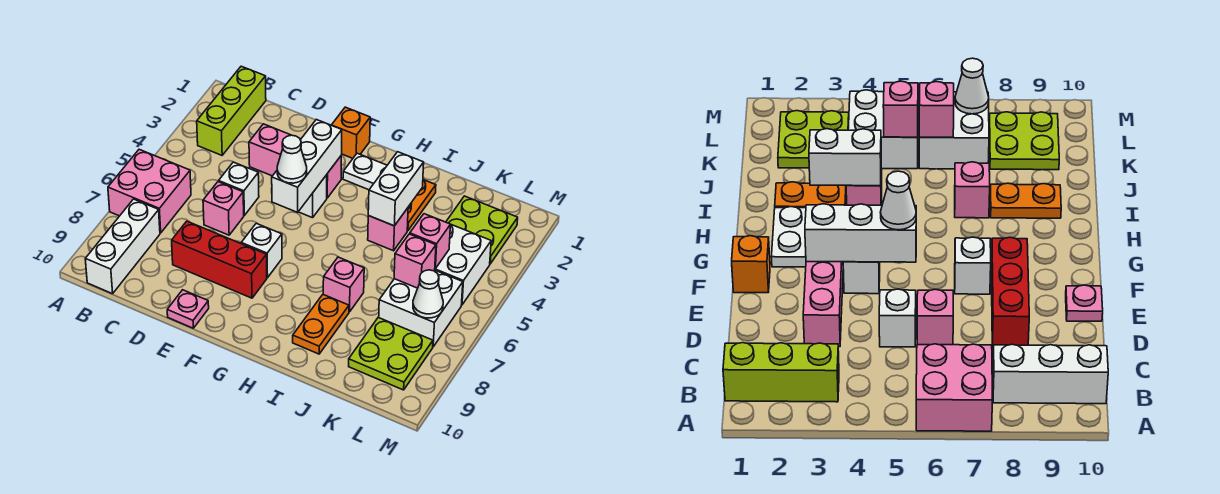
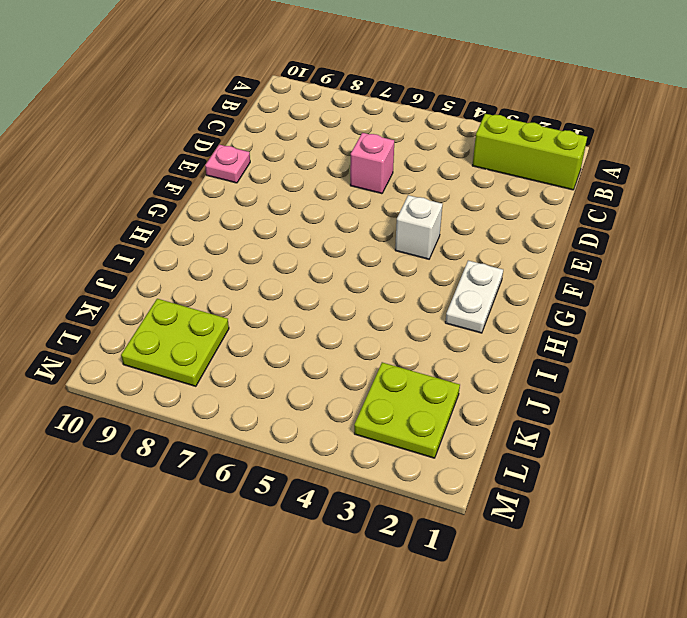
none -> pink 2x2 brick [108,149,191,233]
none -> white 1x3 brick [85,199,160,294]
none -> pink 1x3 brick [249,124,341,198]

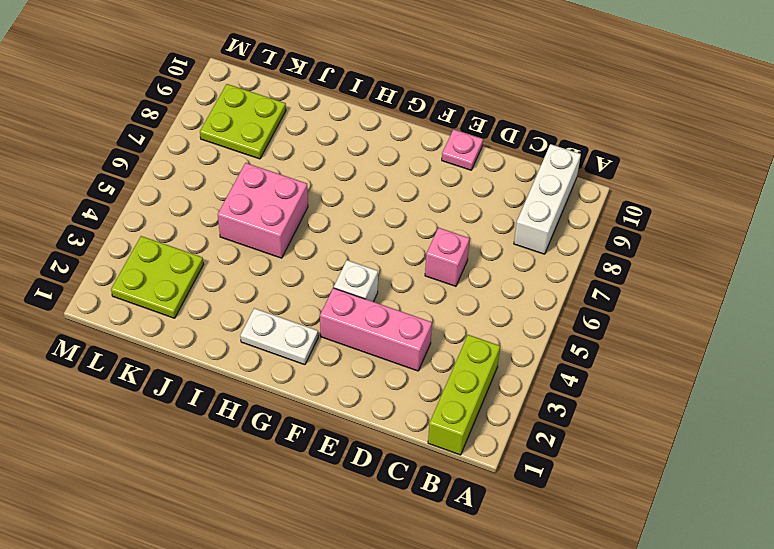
pink 2x2 brick [218,163,308,258] -> pink 2x2 brick moved to [108,149,191,233]
none -> white 1x1 brick [219,162,259,215]
none -> red 1x3 brick [172,221,267,298]
none -> orange 1x1 brick [332,107,370,158]

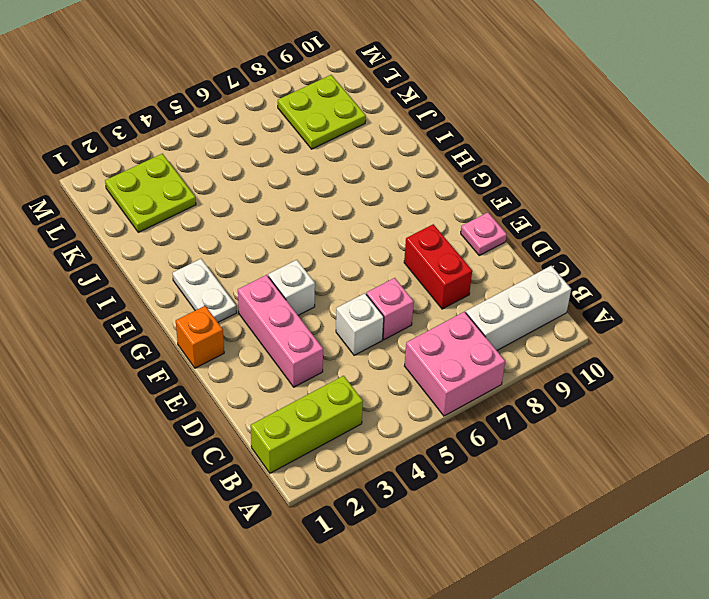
red 1x2 brick [404,224,472,309] -> red 1x3 brick [172,221,267,298]
none -> white 1x1 brick [241,223,282,278]
none -> orange 1x2 plate [407,180,436,231]
none -> pink 1x1 brick [368,208,408,251]

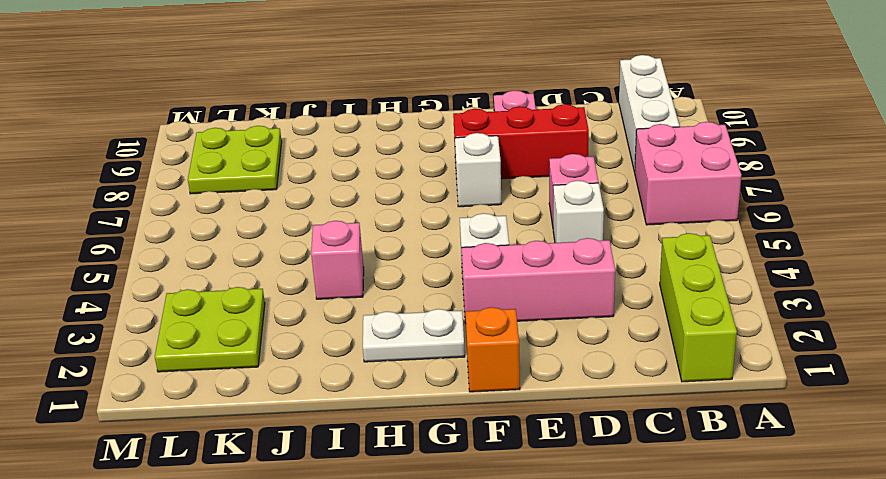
none -> orange 1x2 plate [407,180,436,231]
none -> pink 1x1 brick [323,257,364,312]
none -> orange 1x2 plate [293,295,349,354]

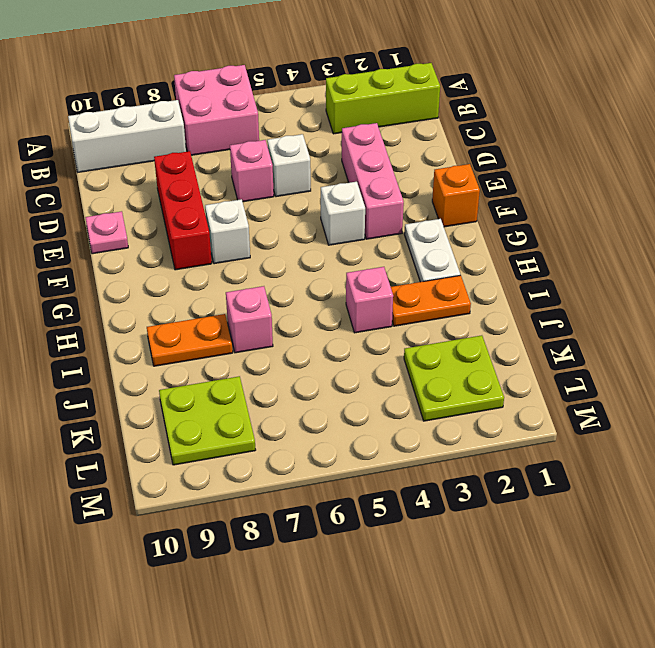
none -> white 2x2 brick [435,224,491,305]
none -> white 2x2 brick [379,270,463,347]
none -> white 1x3 brick [272,120,342,212]

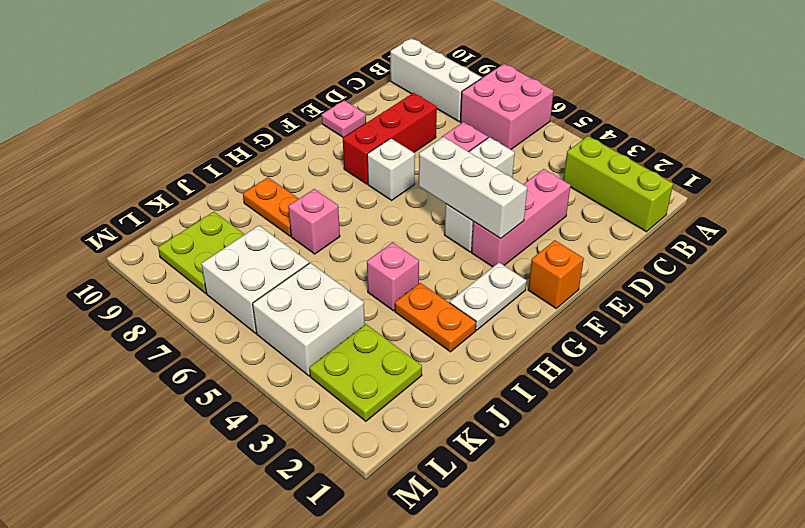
none -> white 1x2 brick [368,152,424,226]
none -> pink 1x1 brick [410,214,450,269]
none -> pink 1x1 brick [394,234,436,288]

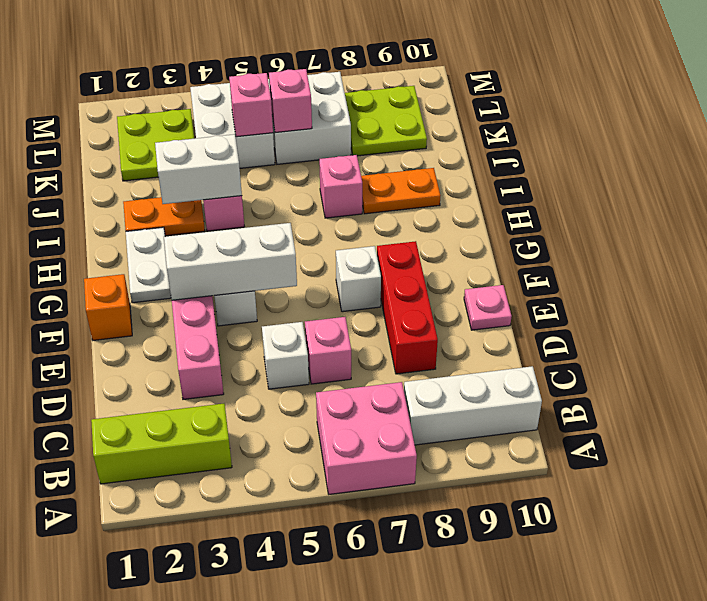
none -> white 1x1 cone [413,270,443,318]
none -> white 1x1 cone [277,135,307,183]

